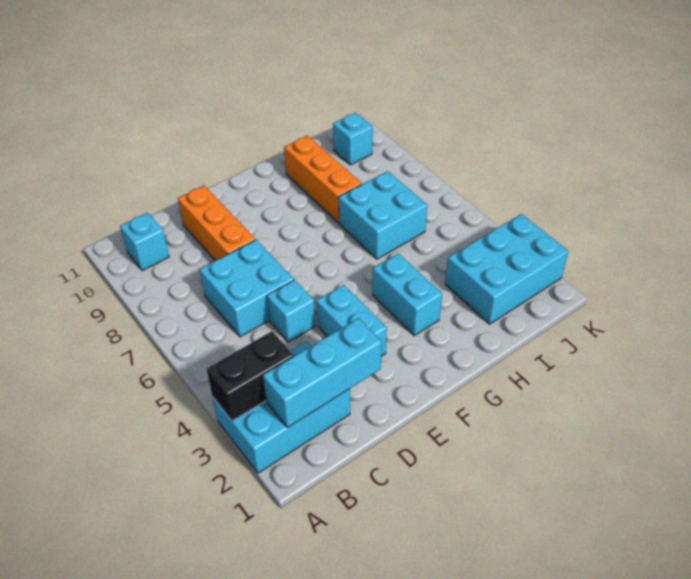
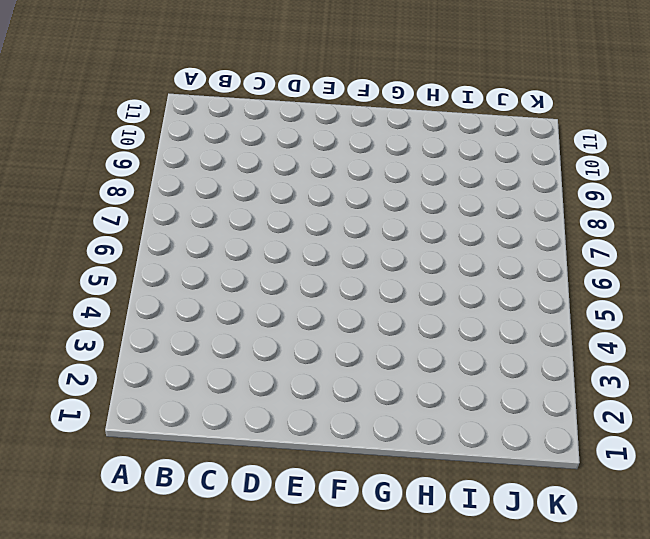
none -> cyan 2x3 brick [213,341,350,473]
none -> cyan 1x1 brick [120,213,169,271]
none -> cyan 2x2 brick [200,240,294,337]

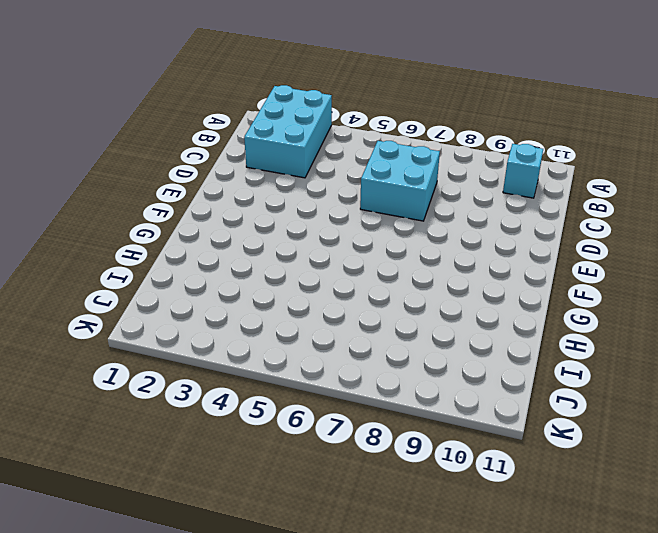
none -> cyan 1x1 brick [267,280,315,342]
none -> orange 1x3 brick [178,186,255,261]
none -> cyan 1x2 brick [316,285,387,356]

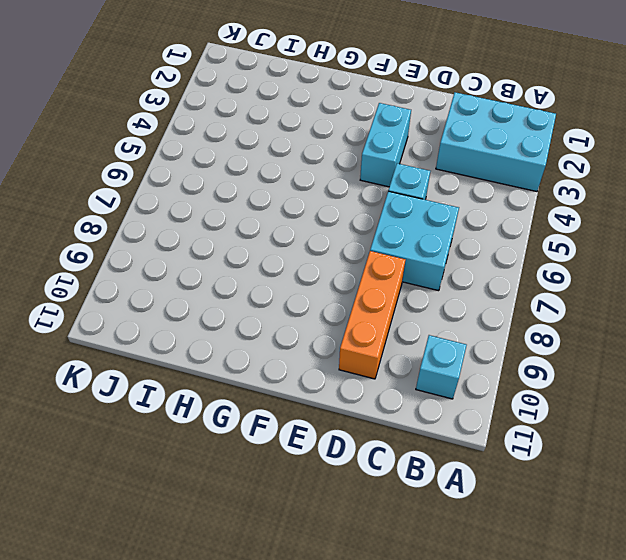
none -> cyan 1x2 brick [372,254,442,336]
none -> cyan 2x2 brick [338,171,427,259]
none -> orange 1x3 brick [284,136,362,223]

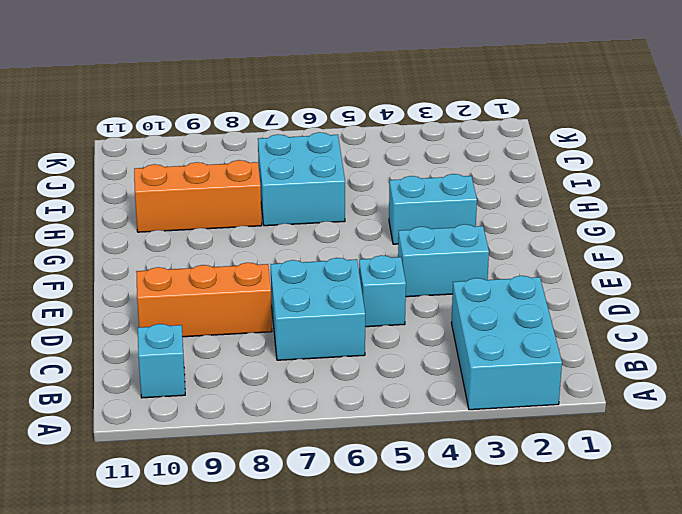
none -> cyan 2x3 brick [445,214,568,324]
none -> cyan 1x1 brick [333,113,373,165]
none -> black 1x2 brick [206,331,294,421]

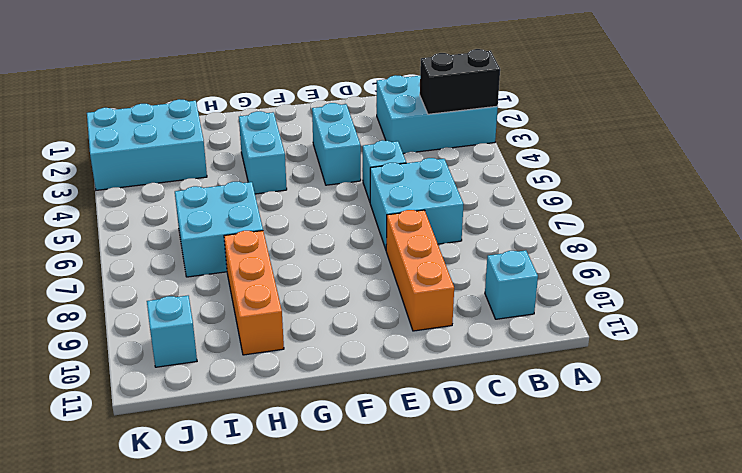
none -> cyan 1x3 brick [263,318,382,427]

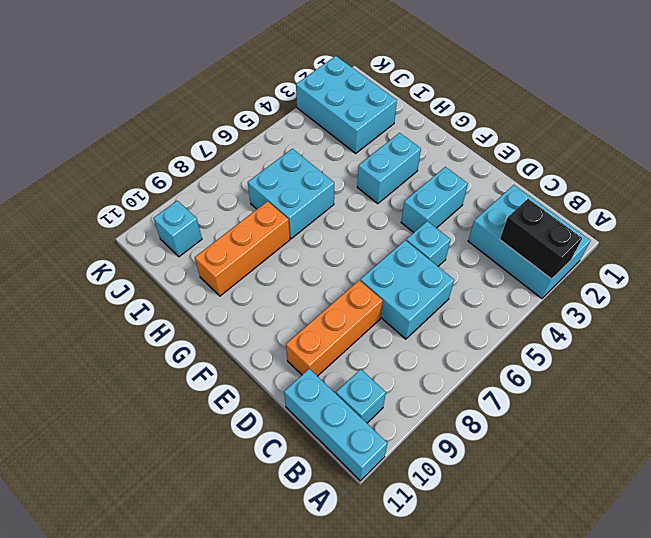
cyan 1x3 brick [284,369,387,481] -> cyan 1x3 brick moved to [263,318,382,427]

